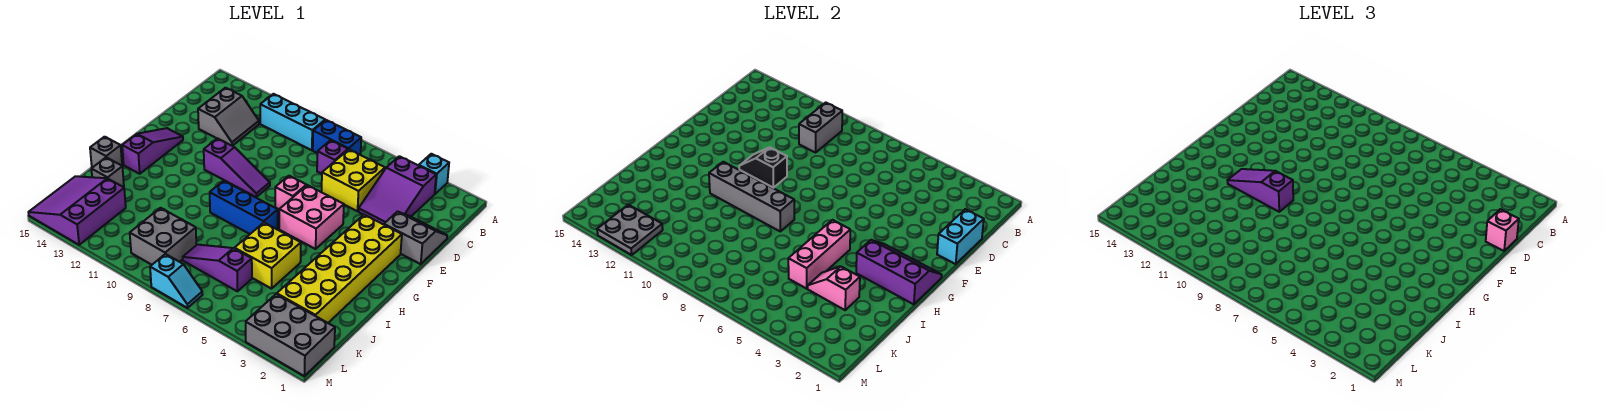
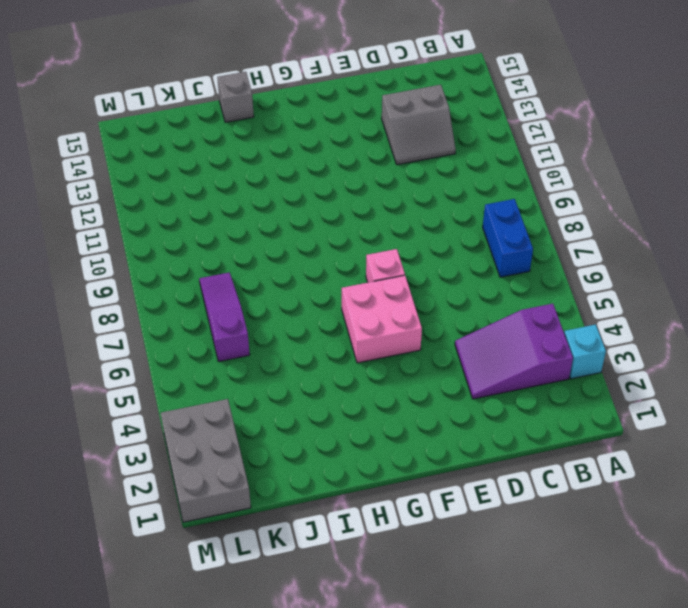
none -> cyan 1x3 brick [260,94,325,150]
none -> yellow 2x2 brick [322,150,385,211]
none -> purple 1x1 brick [317,140,348,174]
none -> grey 2x2 slope [384,212,447,264]

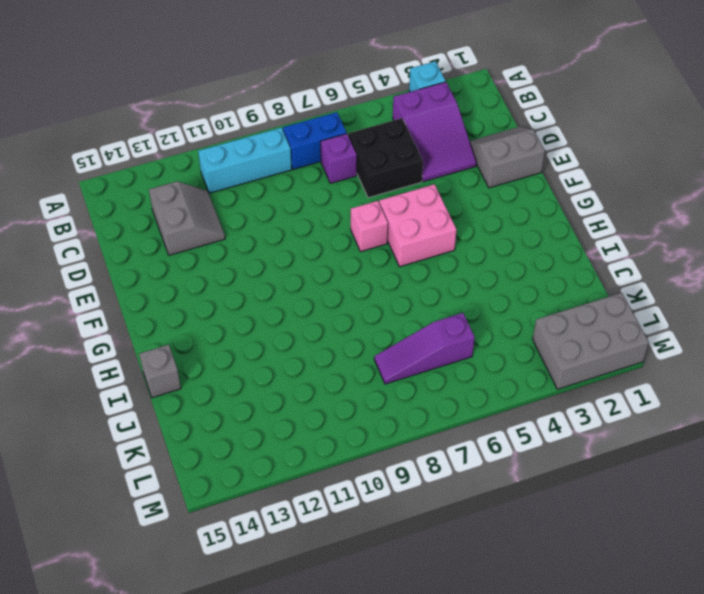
black 2x2 brick [348,118,423,198] -> yellow 2x2 brick [322,150,385,211]
none -> yellow 2x6 brick [277,215,402,323]
none -> purple 1x3 slope [204,138,270,197]
none -> purple 1x3 slope [122,128,183,174]
none -> blue 1x3 brick [210,181,278,234]

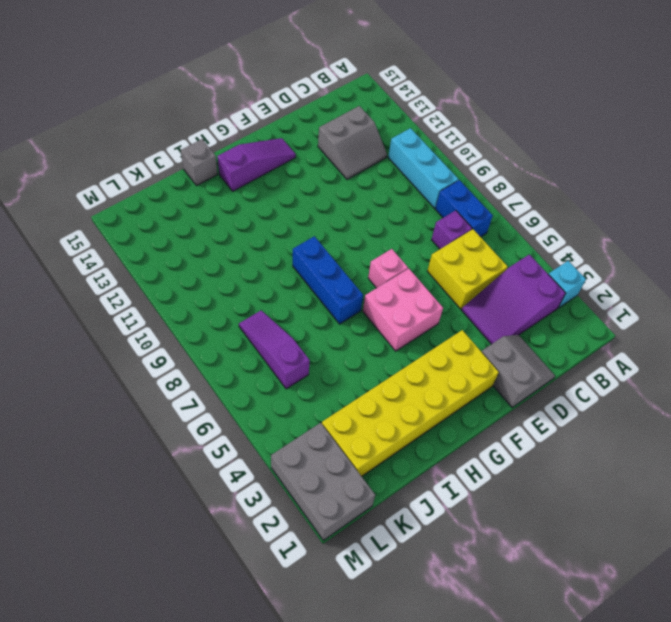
none -> purple 1x3 slope [204,138,270,197]
none -> yellow 2x2 brick [235,223,301,289]
none -> grey 1x1 brick [91,157,124,187]
none -> grey 2x2 brick [130,208,196,265]

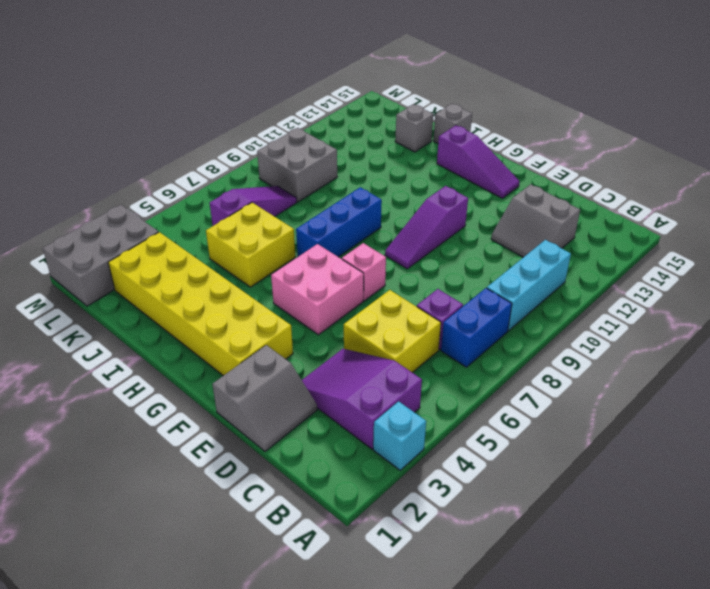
none -> purple 3x3 slope [28,176,126,245]
none -> cyan 1x2 slope [150,254,202,308]
none -> grey 1x2 brick [799,103,842,153]
none -> cyan 1x2 brick [937,209,984,264]

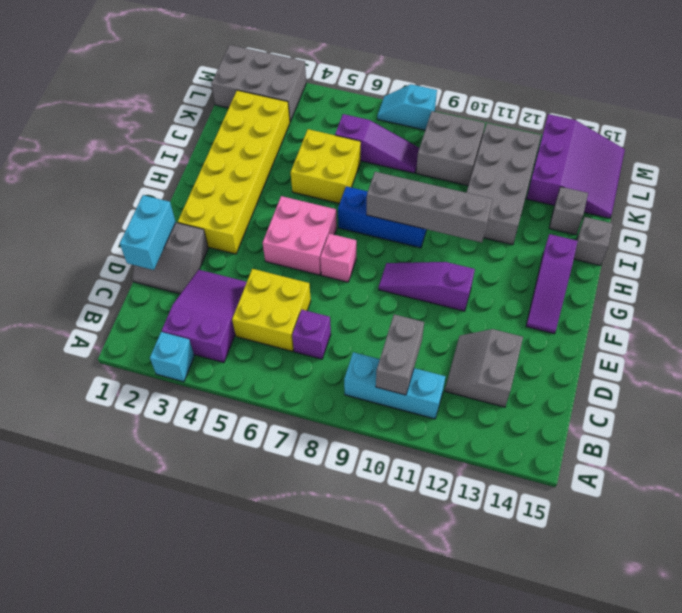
grey 2x4 brick [467,123,541,245] -> none
none -> blue 1x2 brick [313,120,361,155]
none -> black 1x2 slope [739,147,787,188]
none -> purple 2x3 slope [856,240,942,304]
none -> pink 1x3 brick [788,220,850,289]

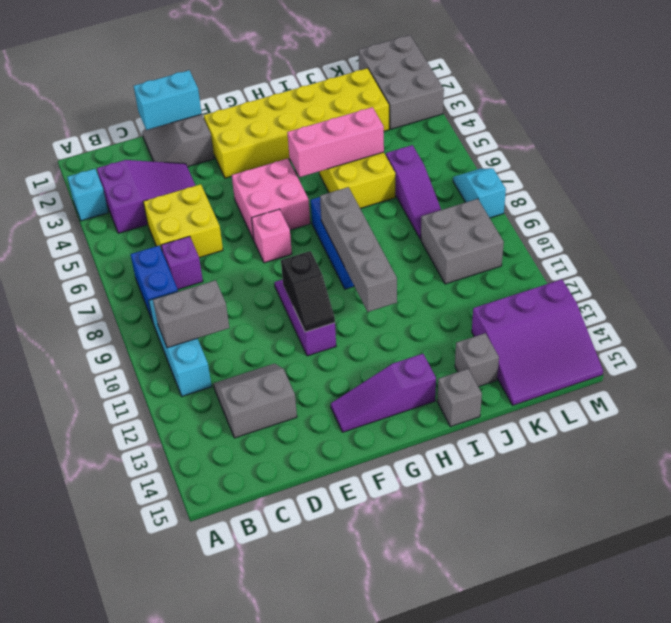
none -> purple 2x3 slope [856,240,942,304]
none -> pink 1x2 slope [808,266,860,310]
none -> grey 2x2 plate [597,205,663,255]
none -> pink 1x1 brick [1486,209,1519,251]

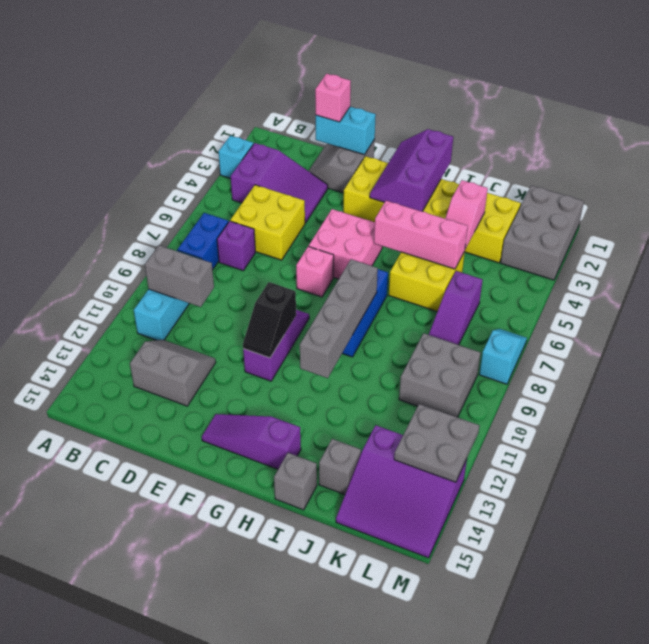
none -> purple 1x3 slope [1227,169,1293,212]

